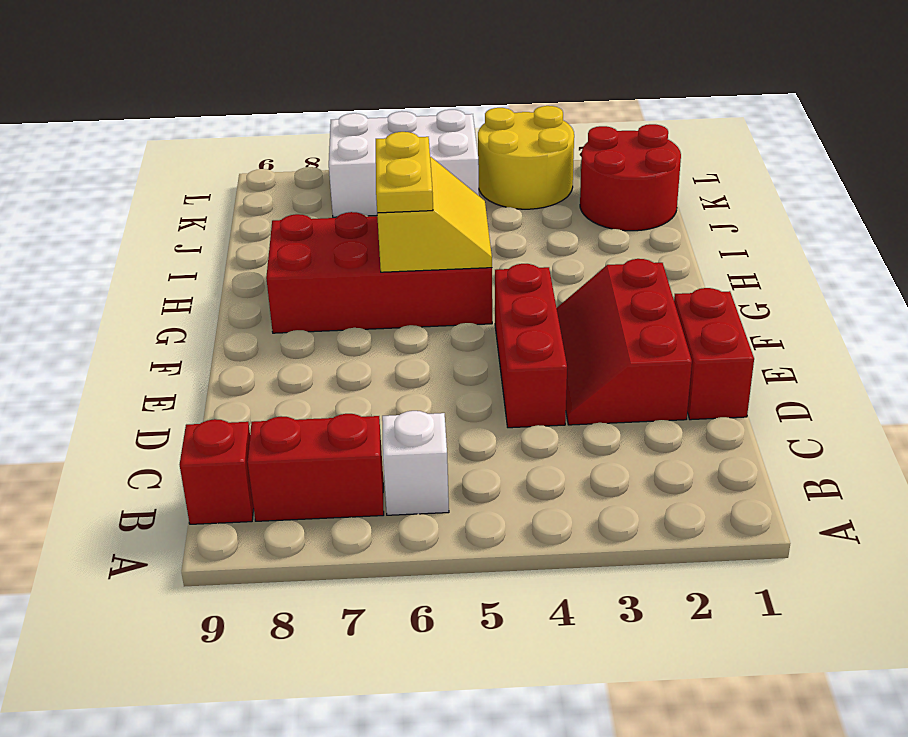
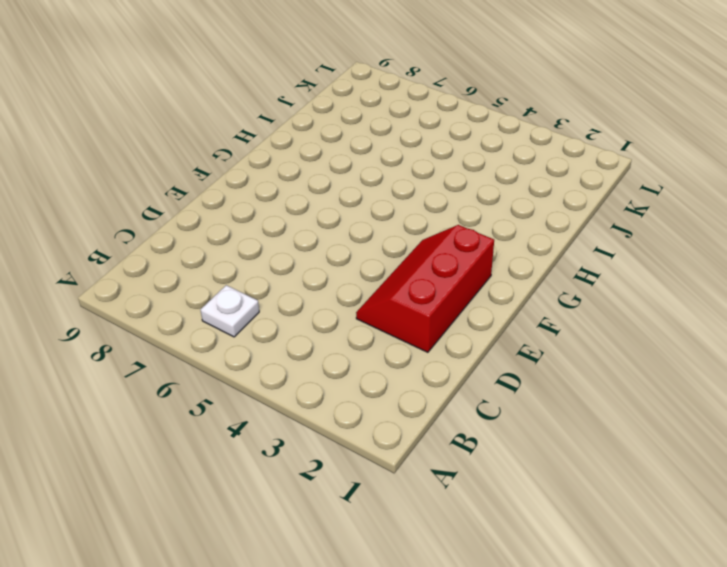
white 1x1 plate [201,285,259,337] -> white 1x1 brick [382,411,449,515]
none -> red 1x2 brick [247,414,384,521]
none -> red 1x1 brick [180,419,254,524]
none -> red 1x2 brick [674,288,754,420]

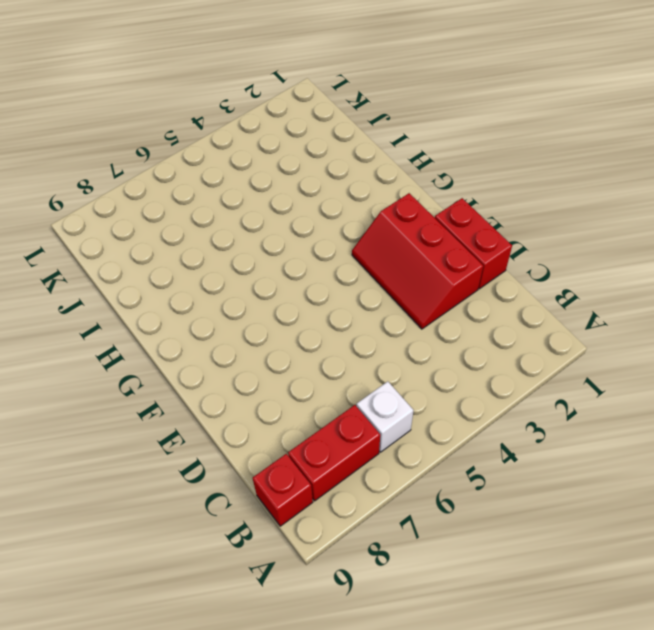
none -> red 1x3 brick [495,264,567,428]
none -> red 2x4 brick [266,212,492,333]
none -> red 2x2 round brick [580,124,681,231]

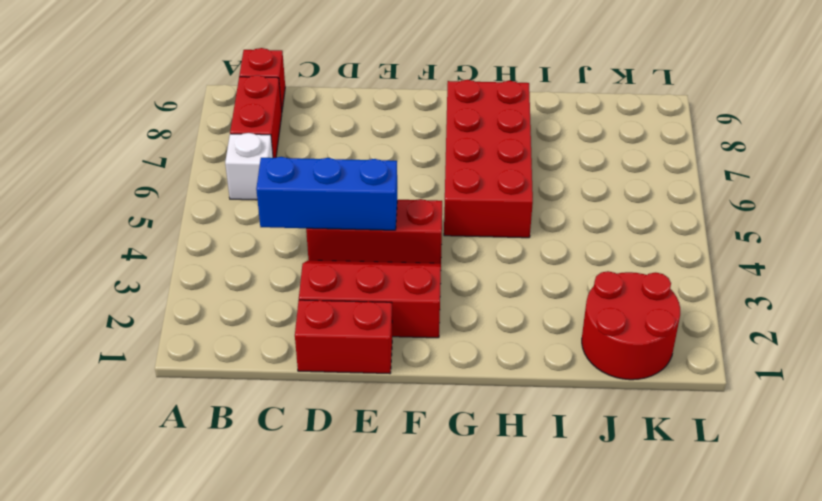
blue 1x3 brick [256,157,397,230] -> none
none -> yellow 2x2 round brick [478,106,574,209]
none -> white 2x3 brick [329,110,479,217]
none -> yellow 2x2 slope [377,157,492,272]

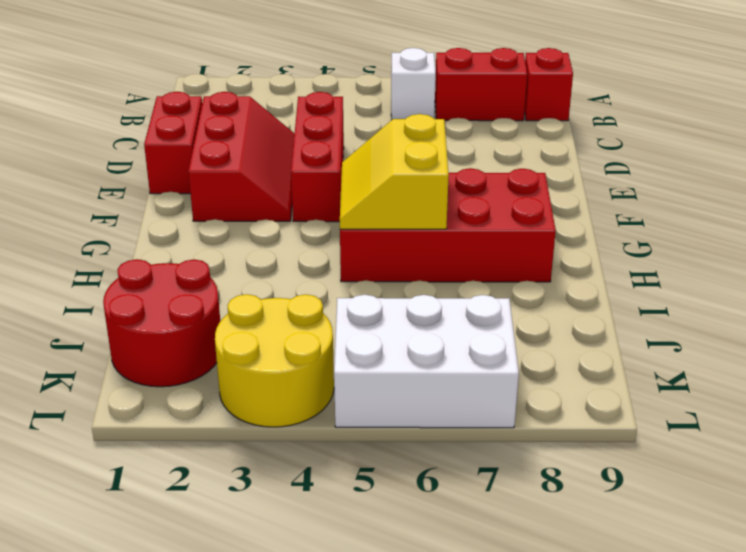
none -> yellow 1x2 plate [376,132,433,213]

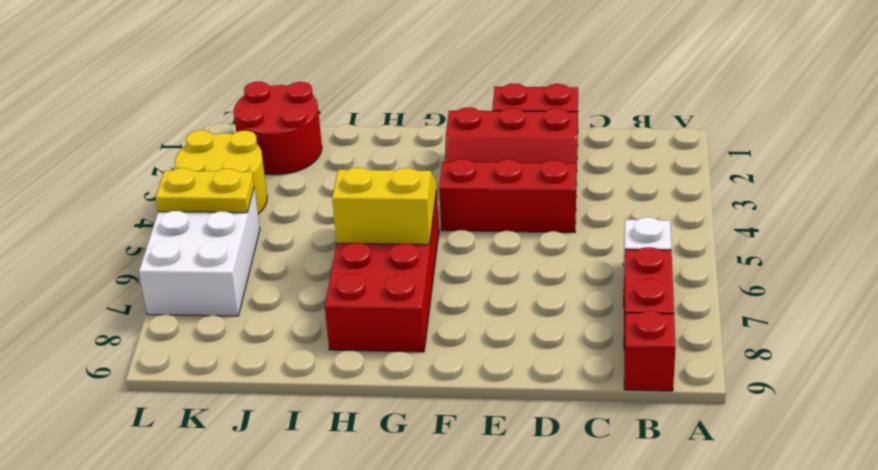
yellow 1x2 plate [155,168,254,213] -> yellow 1x2 plate moved to [376,132,433,213]

